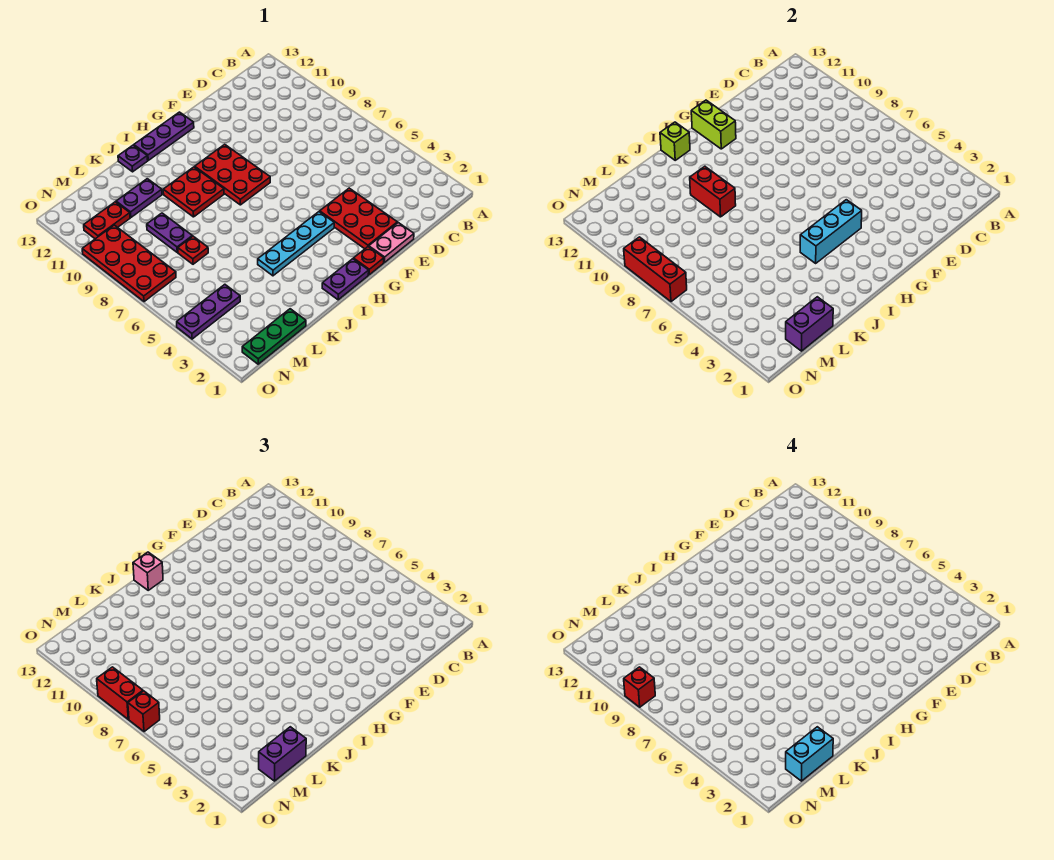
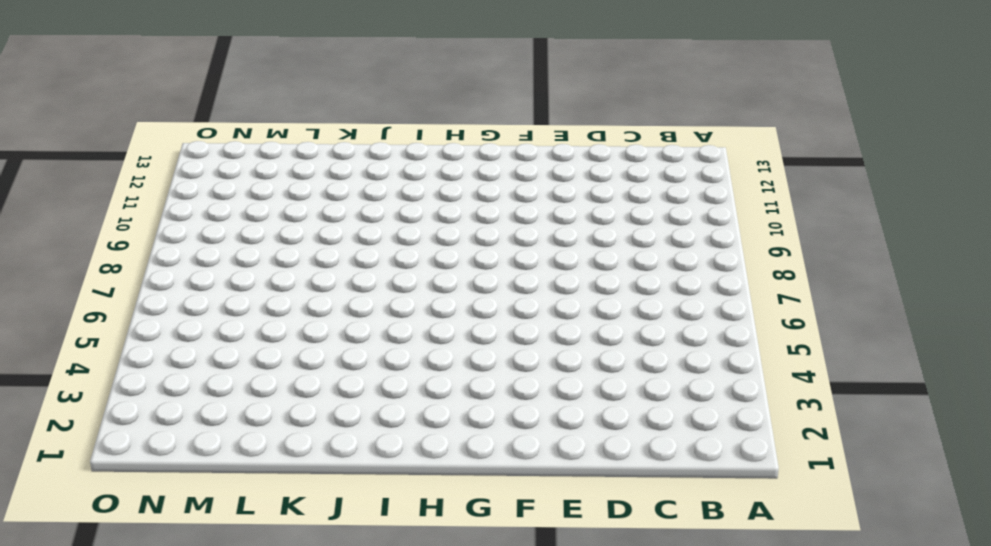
none -> pink 1x2 plate [369,223,414,262]
none -> red 2x3 plate [320,188,397,249]
none -> red 1x1 plate [353,247,384,275]

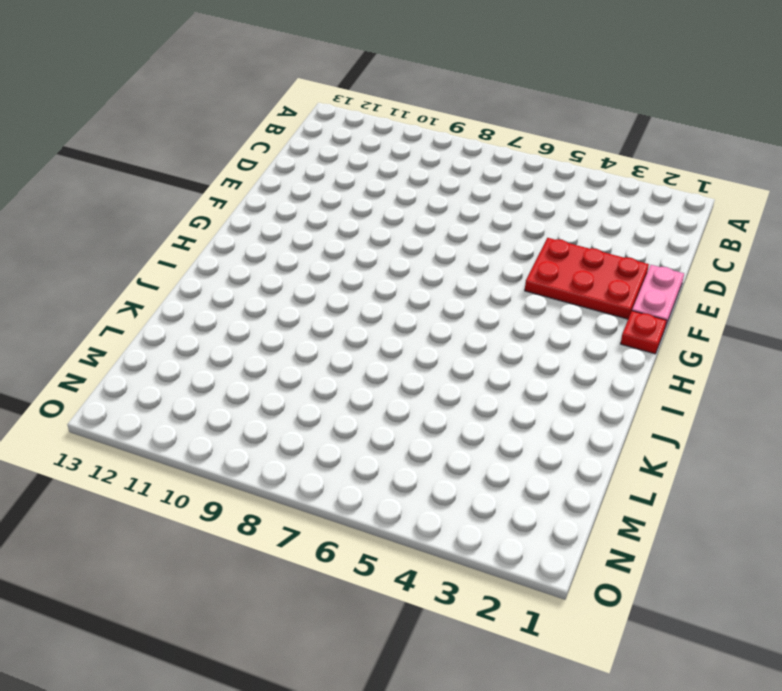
none -> cyan 1x4 plate [258,212,334,276]
none -> red 2x3 plate [195,144,270,205]
none -> purple 1x3 plate [134,112,194,160]

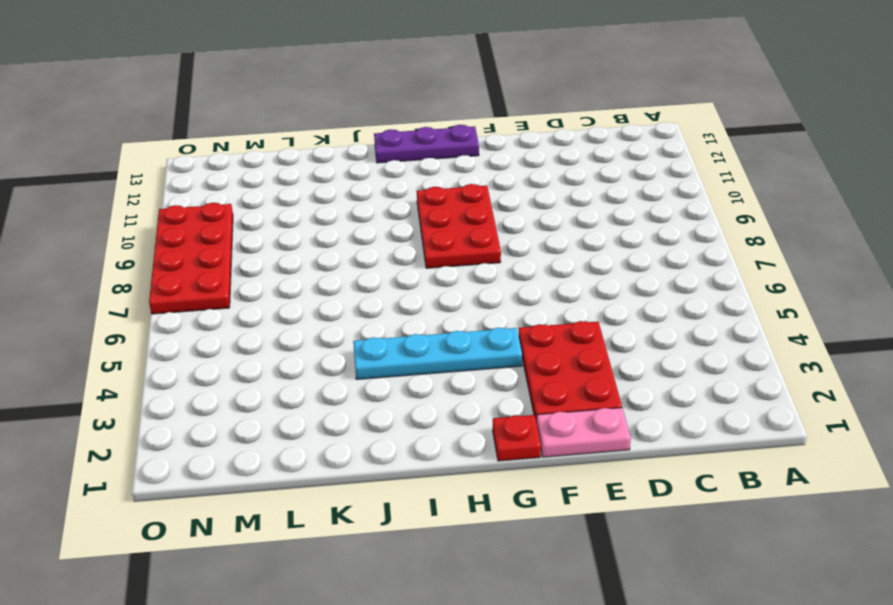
none -> purple 1x2 plate [322,259,369,300]
none -> red 2x2 plate [163,167,224,217]
none -> purple 1x1 plate [118,145,148,172]

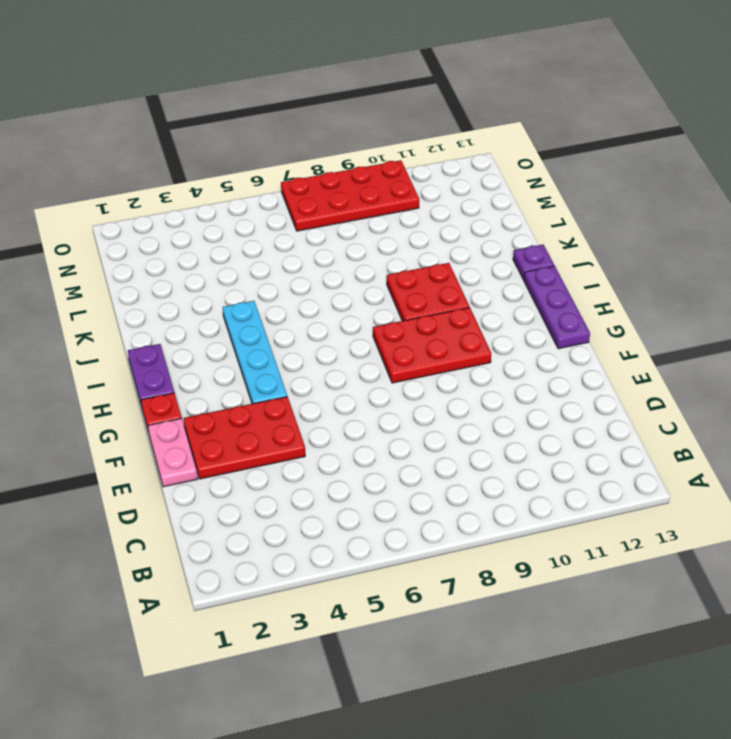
none -> purple 1x2 plate [116,179,162,217]
none -> green 1x3 plate [242,309,306,364]
none -> red 1x1 plate [178,236,208,264]

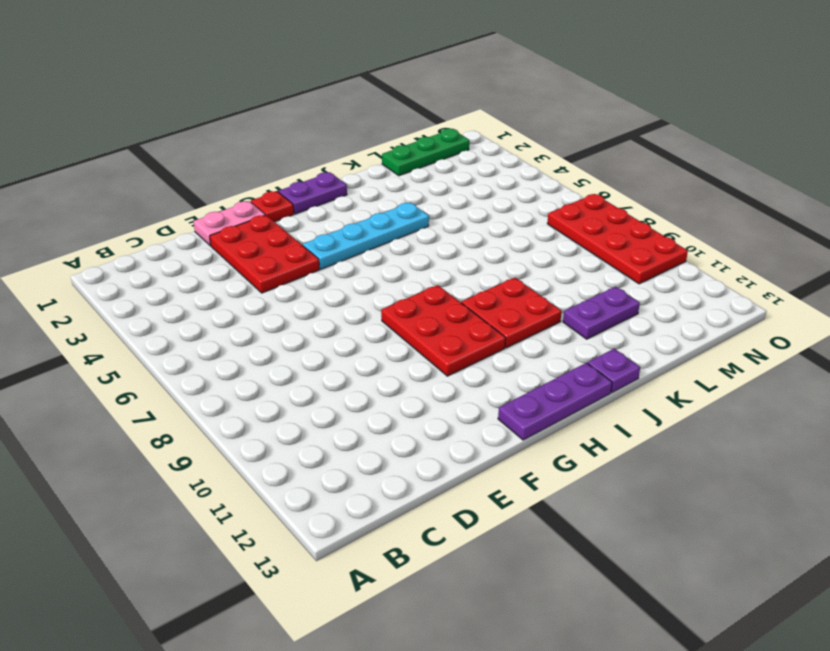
none -> red 1x1 plate [178,236,208,264]
none -> purple 1x2 plate [147,213,192,252]
none -> purple 1x3 plate [177,284,240,339]

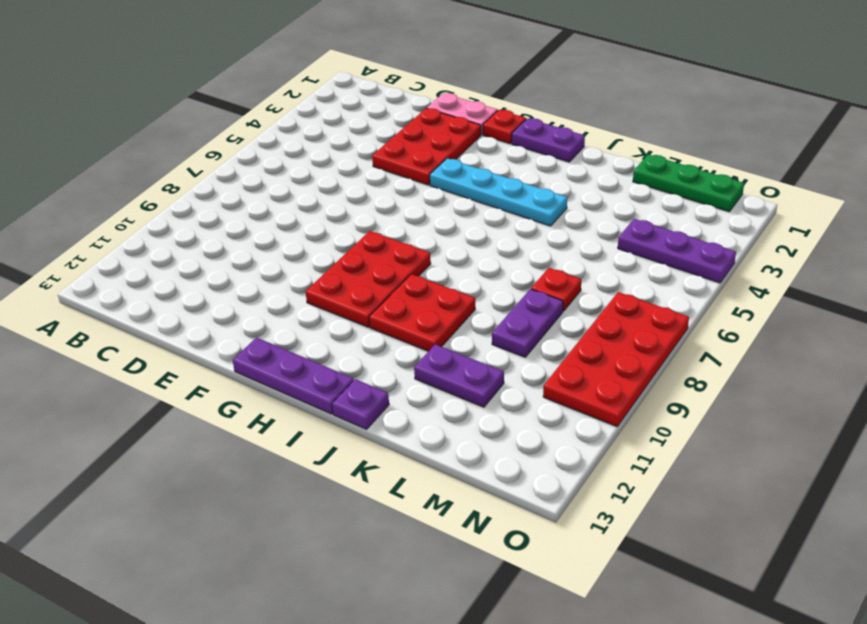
none -> red 1x2 plate [84,202,130,239]
none -> cyan 1x3 brick [800,200,862,263]
none -> lime 1x2 brick [691,100,736,149]

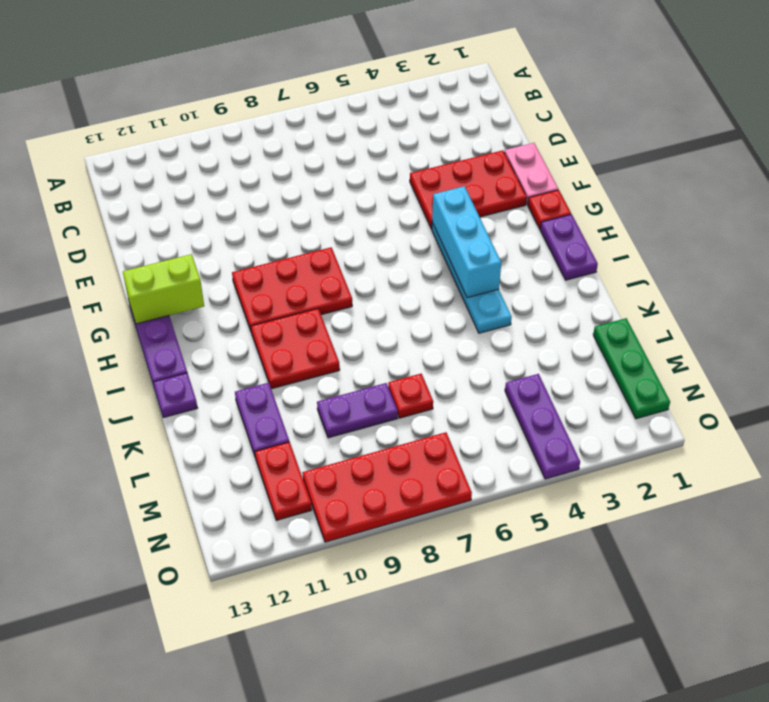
none -> lime 1x1 brick [660,122,690,160]
none -> red 1x2 brick [690,166,736,217]
none -> purple 1x2 brick [786,297,833,351]

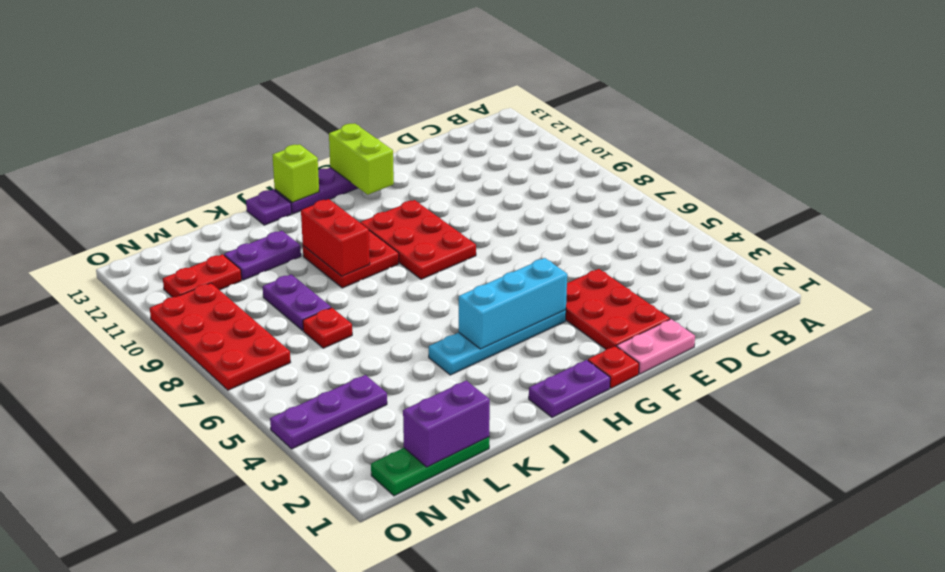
none -> red 1x3 brick [624,237,687,302]
none -> pink 1x1 brick [133,552,163,590]
none -> purple 1x2 brick [259,727,306,781]

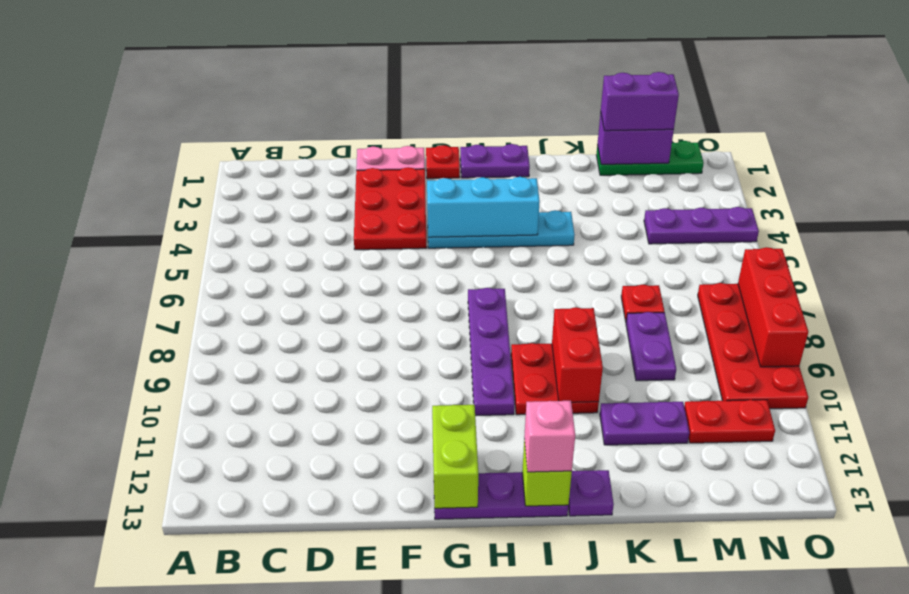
purple 1x4 plate [468,288,515,416] -> red 2x3 plate [195,144,270,205]
none -> red 1x1 brick [128,691,160,732]
none -> red 1x2 brick [97,667,143,719]
none -> cyan 1x2 brick [786,727,833,781]

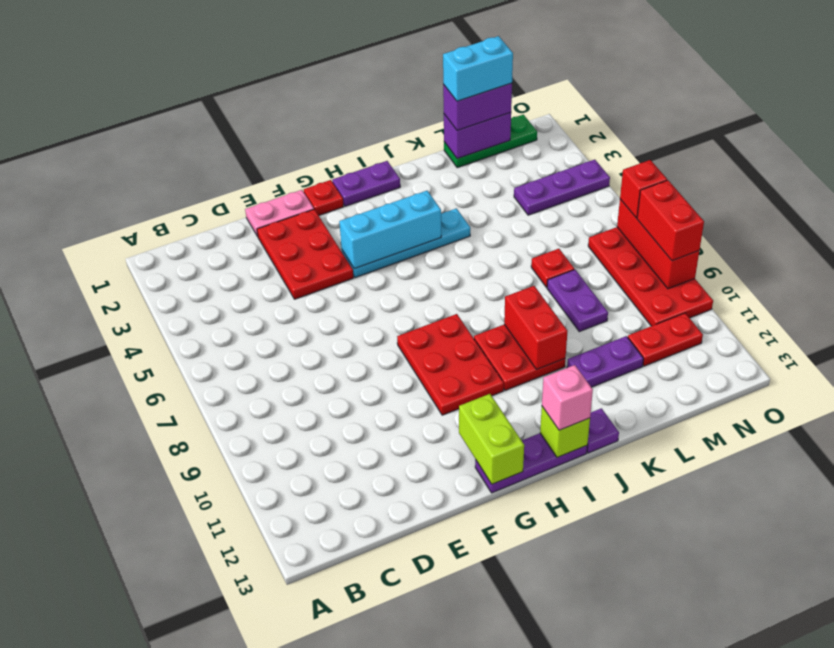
none -> red 1x1 brick [624,667,655,707]

